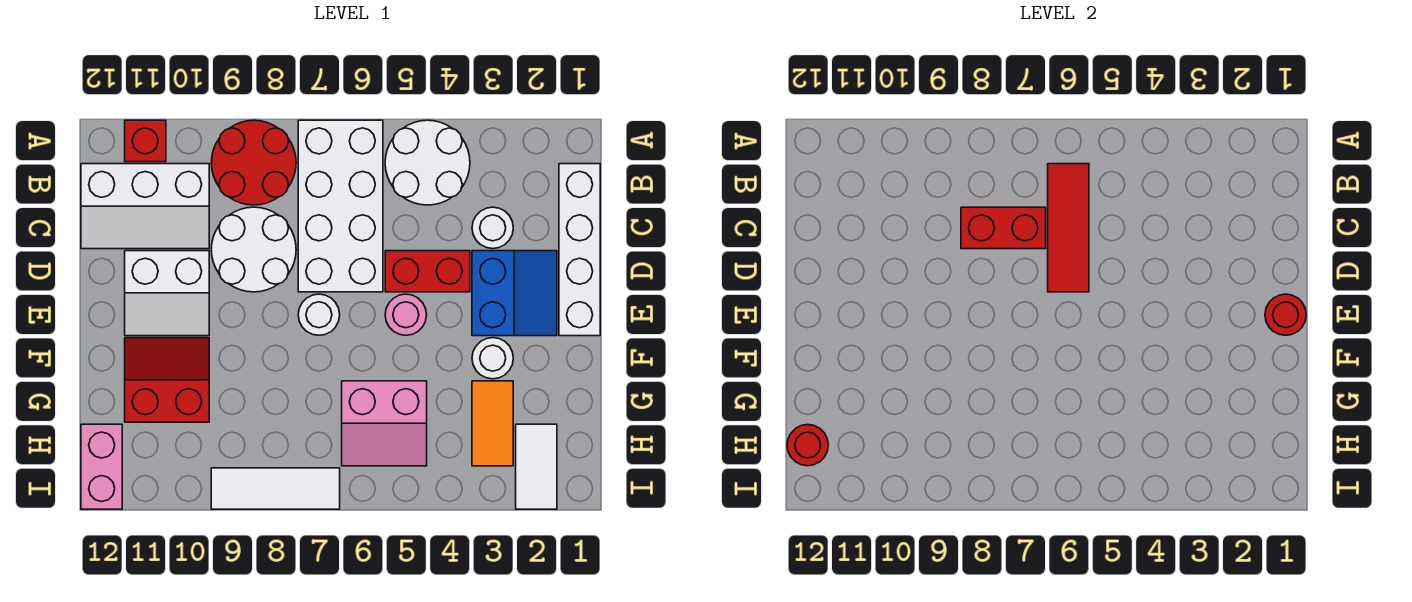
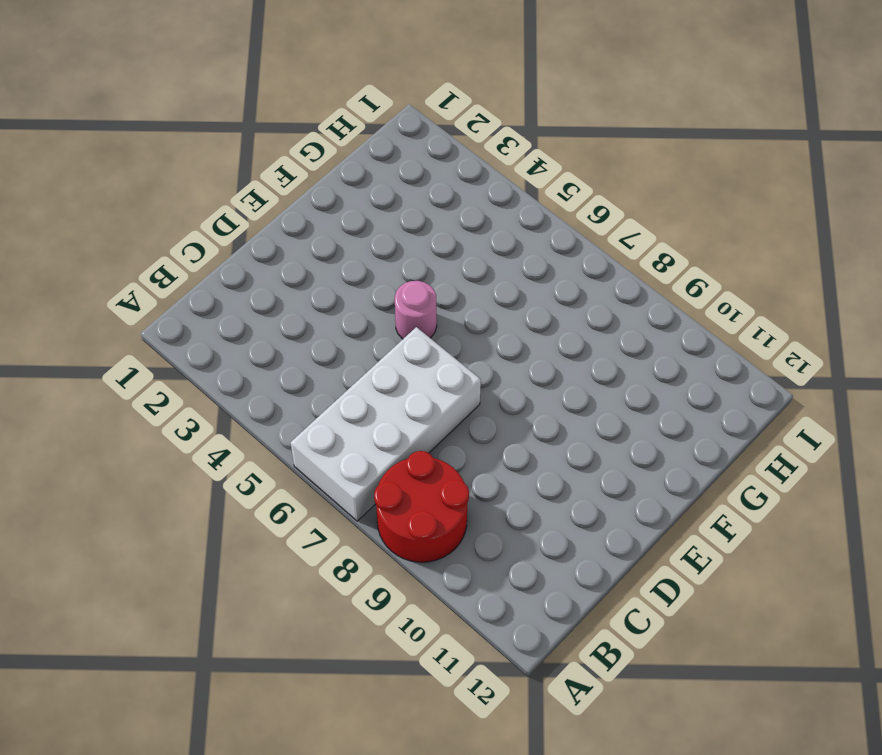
none -> white 2x2 round brick [385,120,470,205]
none -> red 1x1 brick [125,120,166,162]
none -> white 1x4 brick [559,164,600,336]

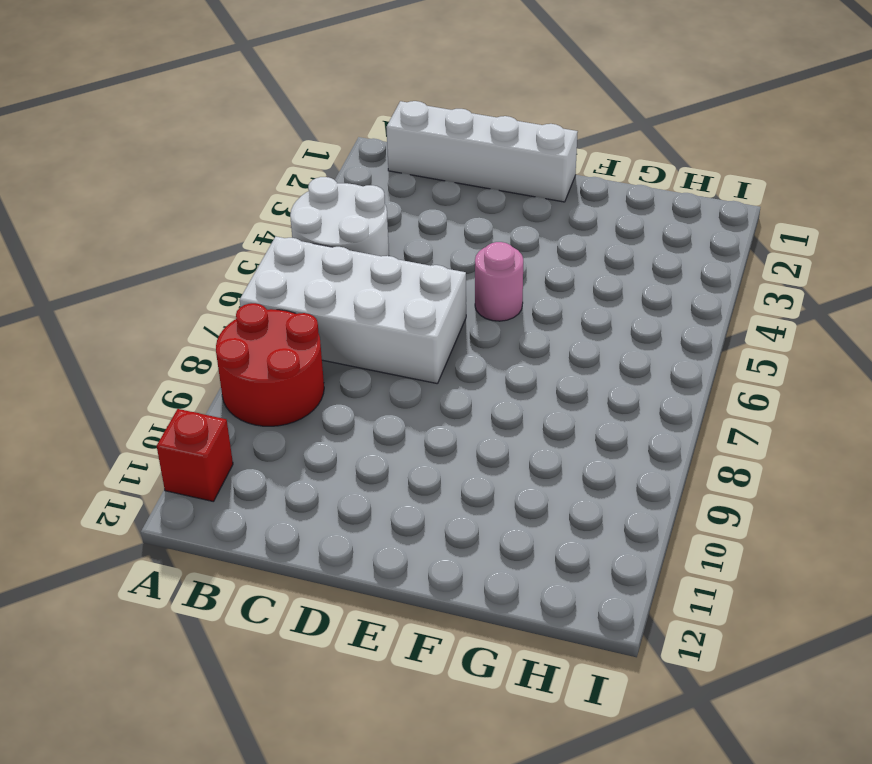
none -> white 2x3 slope [81,164,209,249]
none -> white 1x1 round brick [472,207,513,249]
none -> white 2x2 round brick [211,207,296,292]

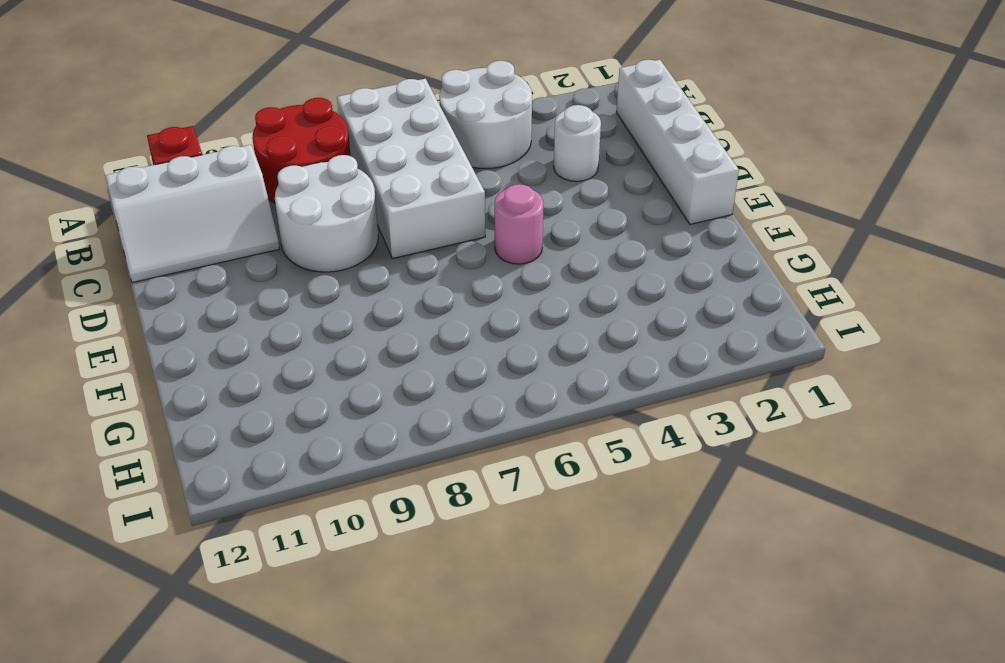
none -> blue 2x2 slope [472,251,557,336]
none -> red 1x2 brick [385,251,470,292]
none -> white 2x2 slope [125,251,209,336]

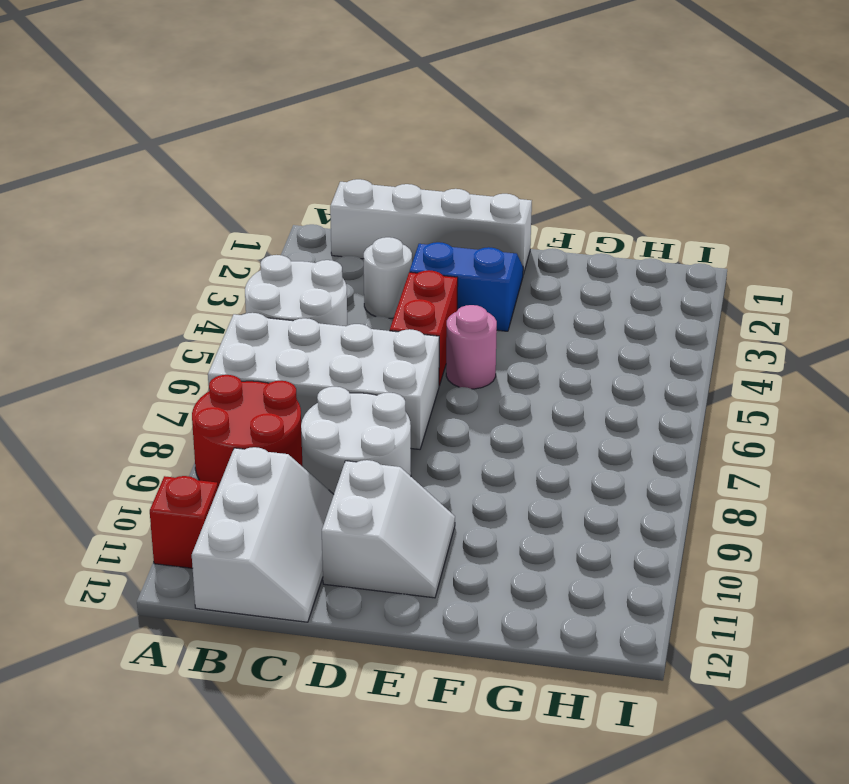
none -> white 1x1 round brick [298,294,340,335]
none -> white 1x1 round brick [472,338,513,379]
none -> red 2x2 slope [125,338,209,422]

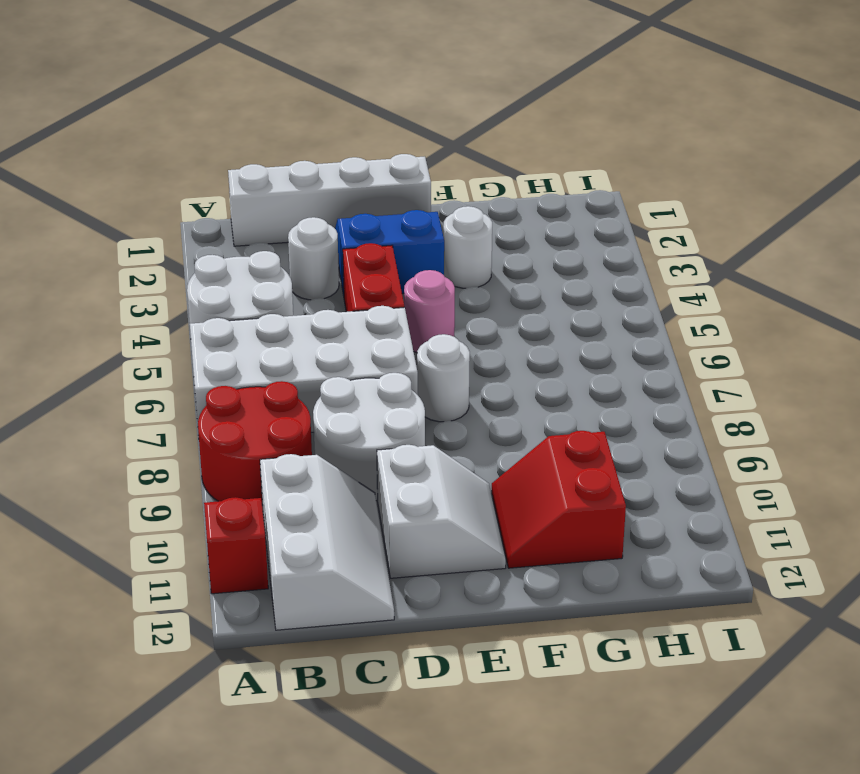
none -> orange 1x2 tile [472,381,513,466]
none -> pink 2x2 slope [342,381,427,466]
none -> white 1x2 tile [516,424,557,509]

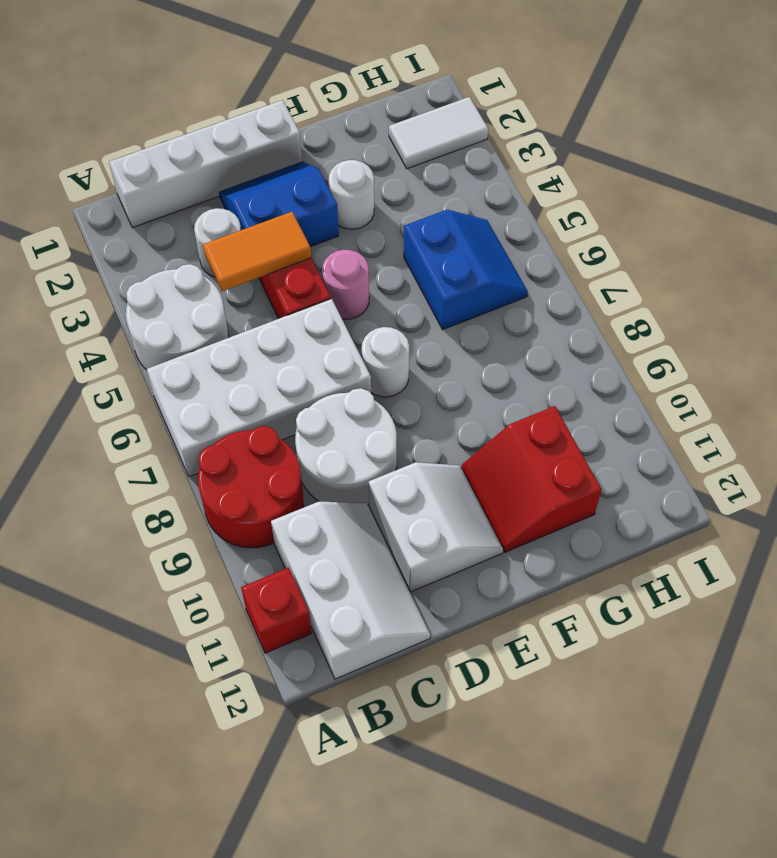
orange 1x2 tile [203,212,311,291] -> orange 1x2 tile moved to [472,381,513,466]
blue 2x2 slope [404,210,528,330] -> pink 2x2 slope [342,381,427,466]
none -> pink 1x2 brick [81,424,122,509]
none -> white 1x3 tile [211,468,340,509]
none -> red 1x3 tile [1048,164,1089,292]

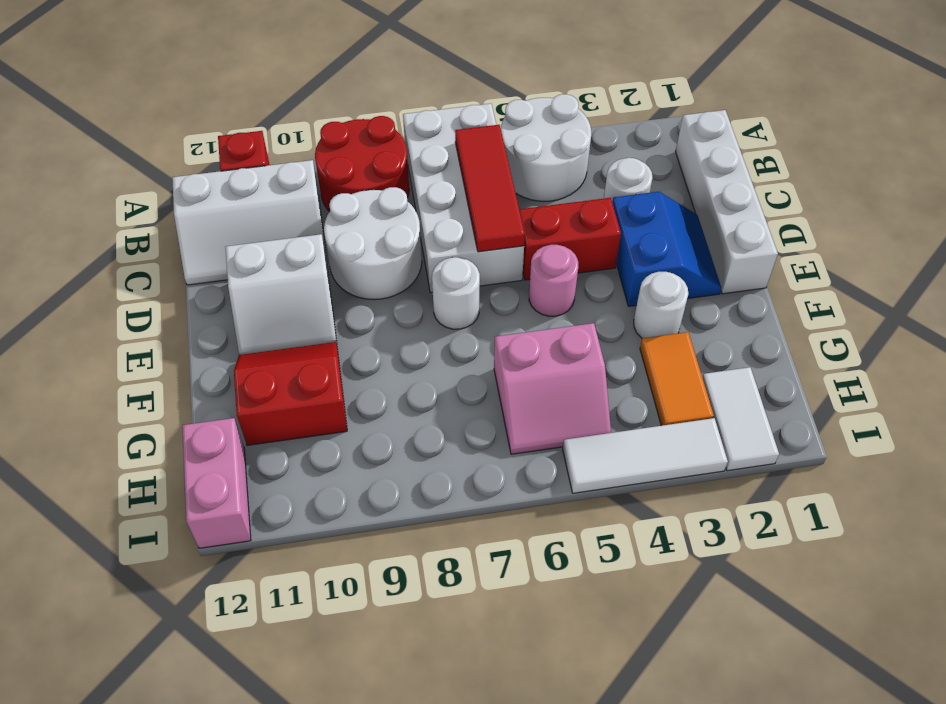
white 1x3 tile [563,418,728,493] -> white 1x3 tile moved to [211,468,340,509]
none -> red 1x2 brick [961,207,1046,249]
none -> red 1x1 round brick [1265,294,1306,335]
none -> red 1x1 round brick [787,425,828,466]

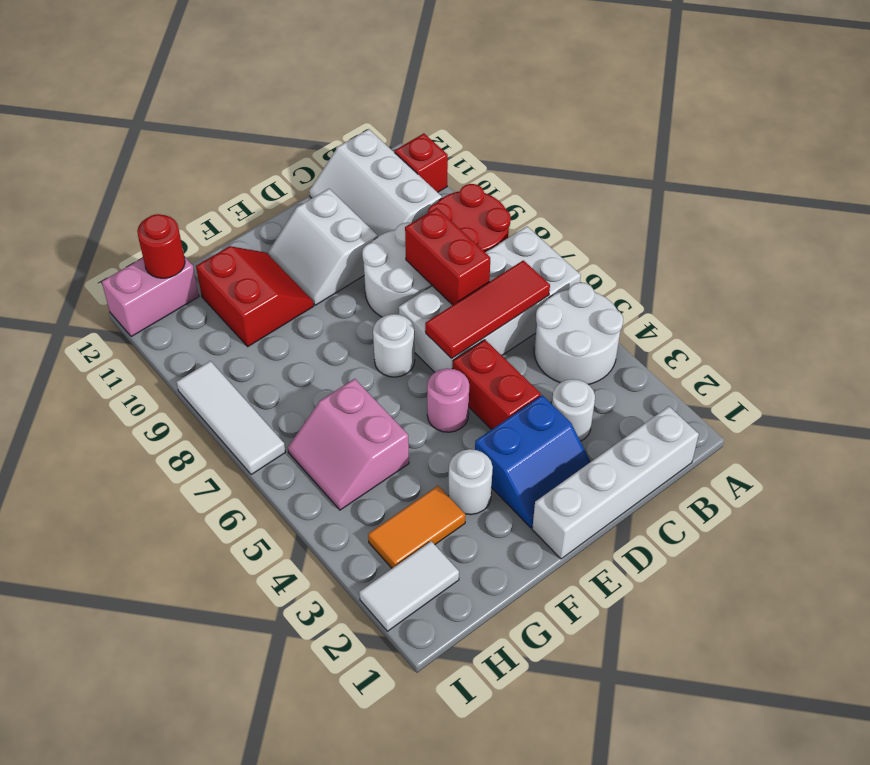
none -> red 1x1 round brick [1265,294,1306,335]

